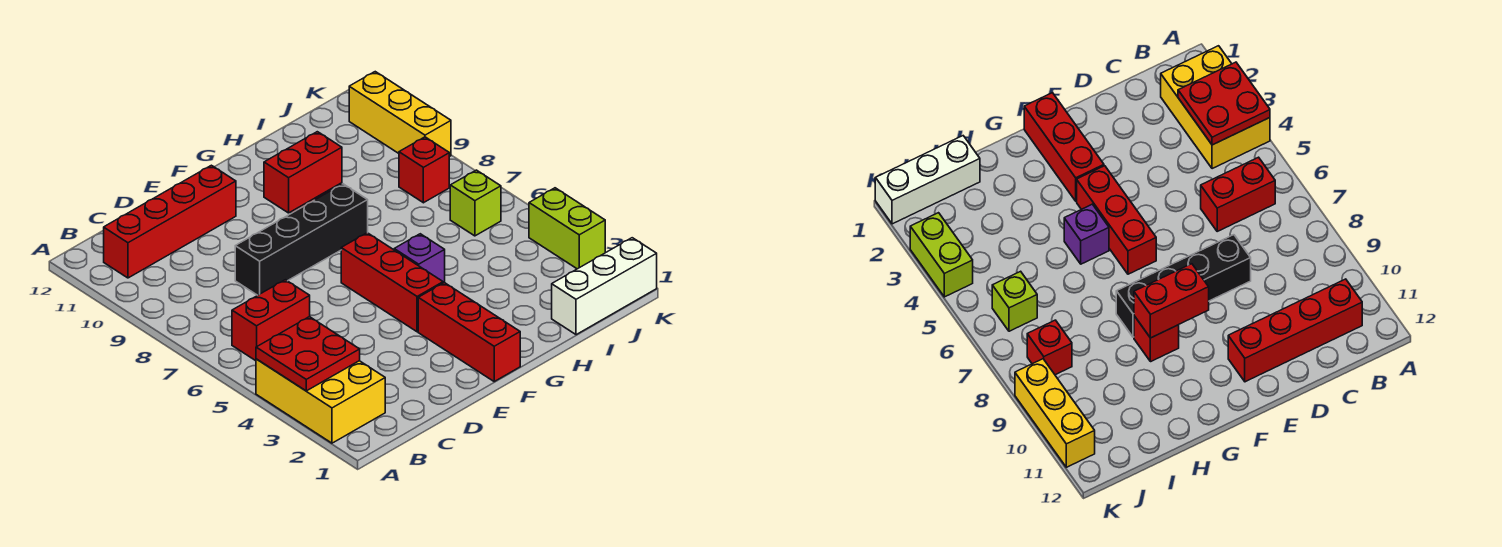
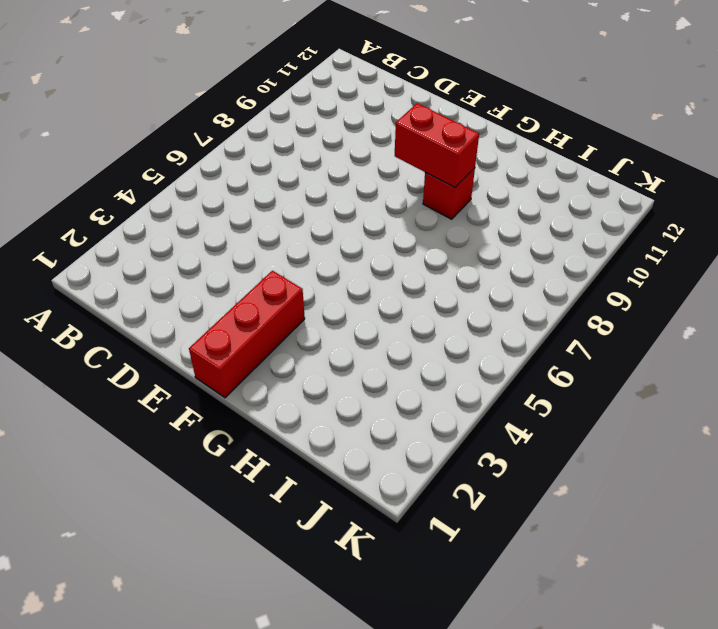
none -> yellow 2x3 brick [256,359,385,443]
none -> red 1x2 brick [232,280,310,361]
none -> red 1x4 brick [104,165,236,278]

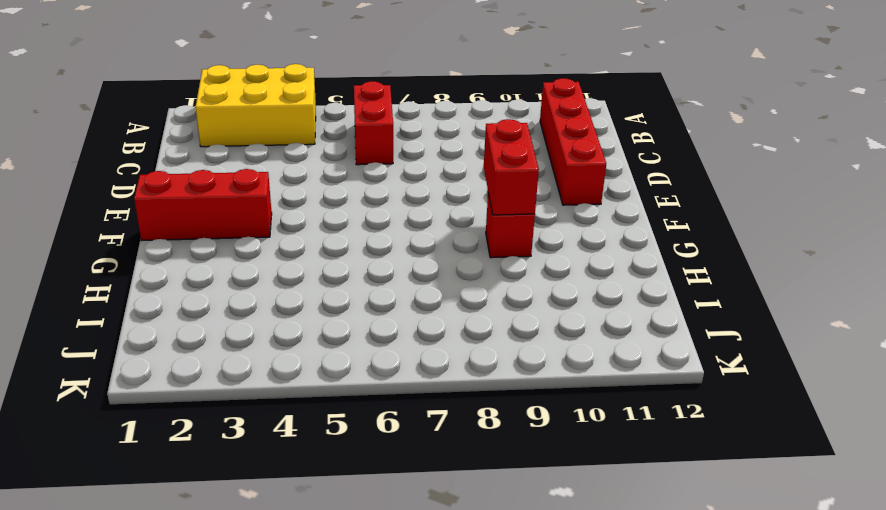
none -> black 1x4 brick [235,184,368,295]
none -> red 1x3 brick [341,233,443,332]
none -> purple 1x1 brick [394,234,445,283]

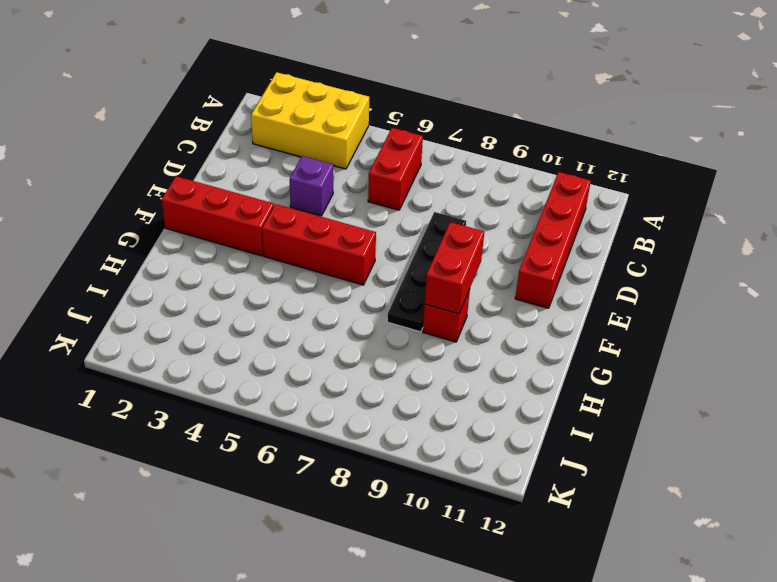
purple 1x1 brick [290,156,333,216] -> purple 1x1 brick moved to [394,234,445,283]
black 1x4 plate [387,212,466,332] -> black 1x4 brick [235,184,368,295]
none -> white 1x3 brick [552,238,657,335]
none -> lime 1x1 brick [450,170,501,236]
none -> red 1x1 brick [399,137,449,203]

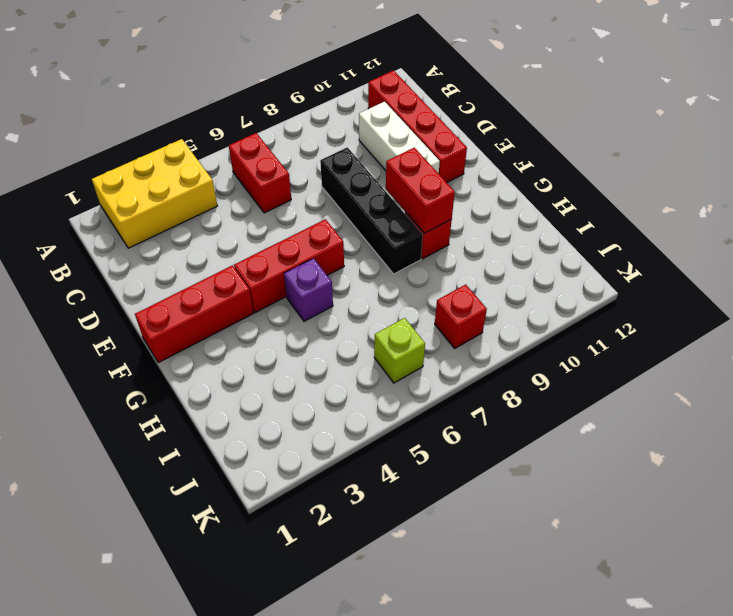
white 1x3 brick [359,102,440,174] -> white 1x3 brick moved to [552,238,657,335]
none -> lime 1x2 brick [529,188,605,269]
none -> yellow 1x3 brick [349,72,451,157]
none -> red 2x2 plate [256,317,360,391]

